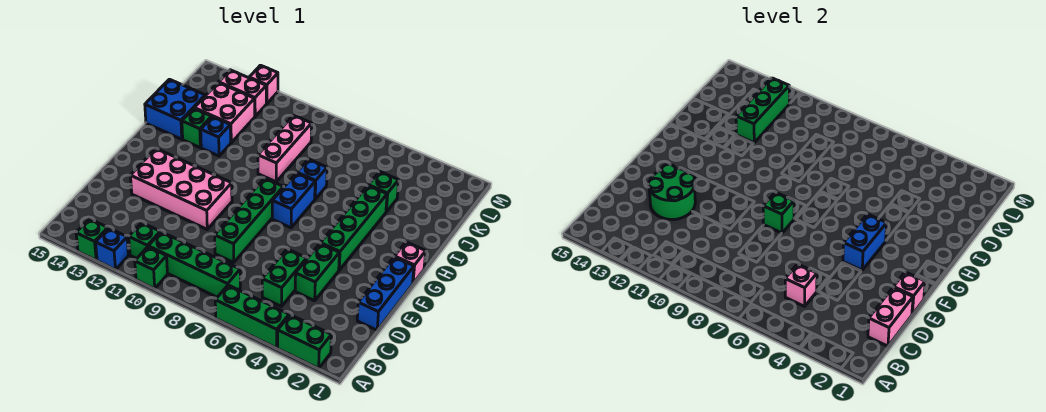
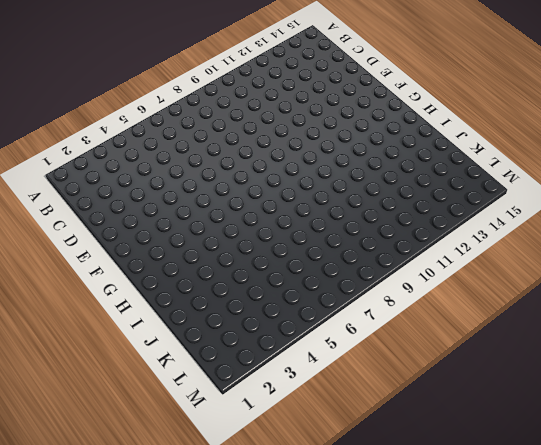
none -> green 1x2 brick [278,315,331,368]
none -> green 1x3 brick [215,285,289,348]
none -> green 1x1 brick [135,247,168,289]
none -> blue 1x1 brick [96,228,129,270]

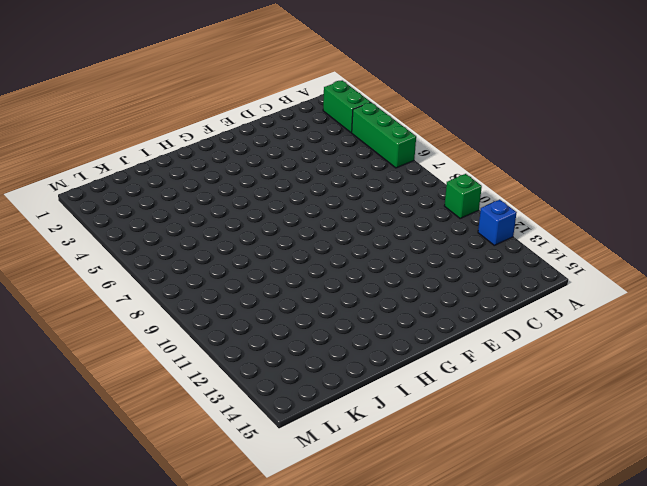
none -> green 1x1 brick [76,219,108,260]
none -> green 1x4 brick [148,232,240,297]
none -> green 1x1 brick [129,223,160,259]
none -> green 1x2 brick [262,249,307,306]

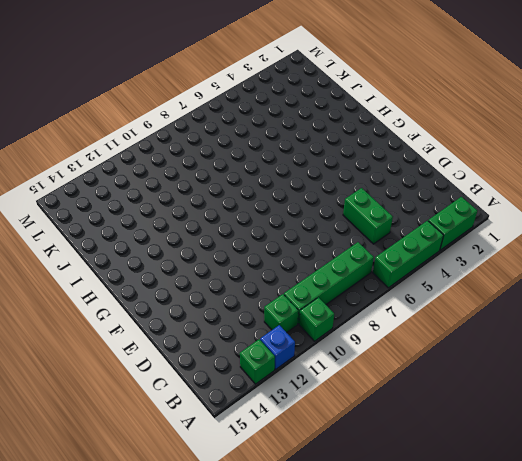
none -> blue 1x3 brick [357,257,414,330]
none -> green 1x2 brick [295,243,339,301]
none -> green 1x4 brick [215,178,283,263]
none -> pink 2x4 brick [130,148,232,229]

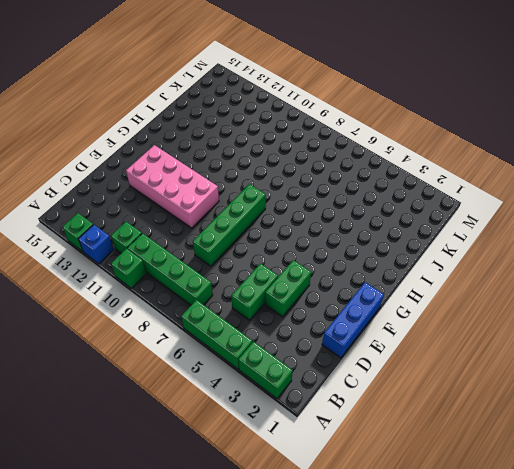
none -> green 1x4 brick [321,186,387,270]
none -> pink 1x1 brick [395,242,426,283]
none -> blue 1x2 brick [272,173,315,228]
none -> blue 1x1 brick [297,159,327,199]

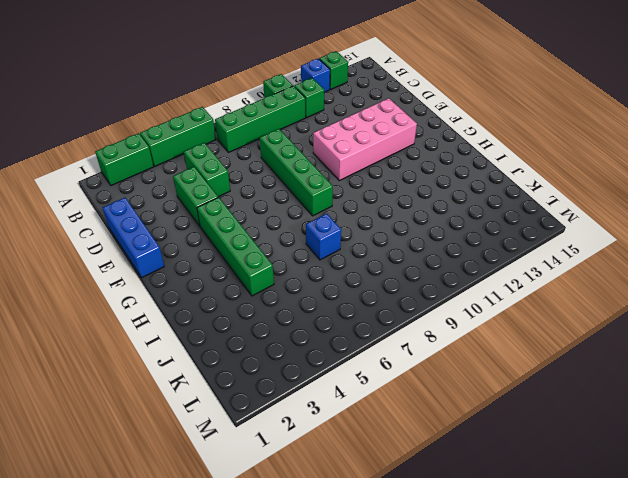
none -> pink 1x1 brick [395,242,426,283]
none -> blue 1x2 brick [272,173,315,228]
none -> pink 1x3 brick [258,115,312,182]
none -> blue 1x1 brick [201,117,231,156]

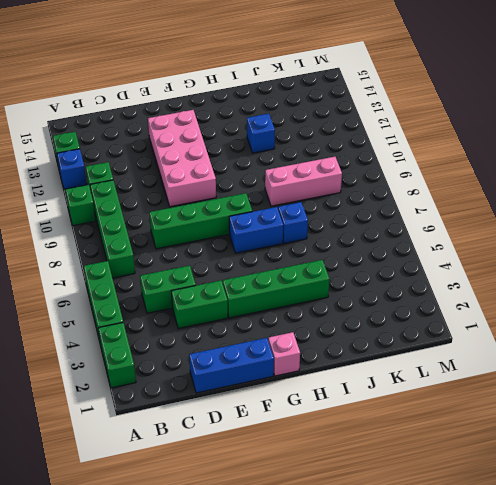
none -> green 1x1 brick [182,109,212,147]
none -> blue 2x2 brick [145,79,205,139]
none -> green 1x1 brick [368,171,399,212]
none -> pink 2x2 brick [194,82,255,143]

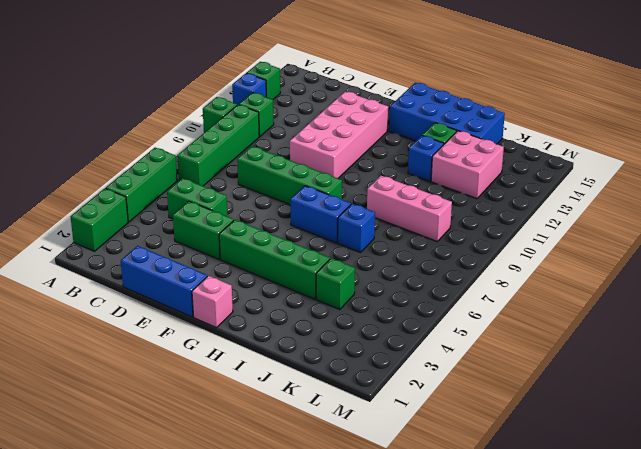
blue 2x4 brick [389,83,505,144] -> blue 2x2 brick [145,79,205,139]
none -> pink 1x2 brick [219,70,266,116]
none -> pink 1x1 brick [249,65,278,104]
none -> pink 1x2 brick [868,287,913,346]
none -> pink 1x1 brick [785,264,817,306]

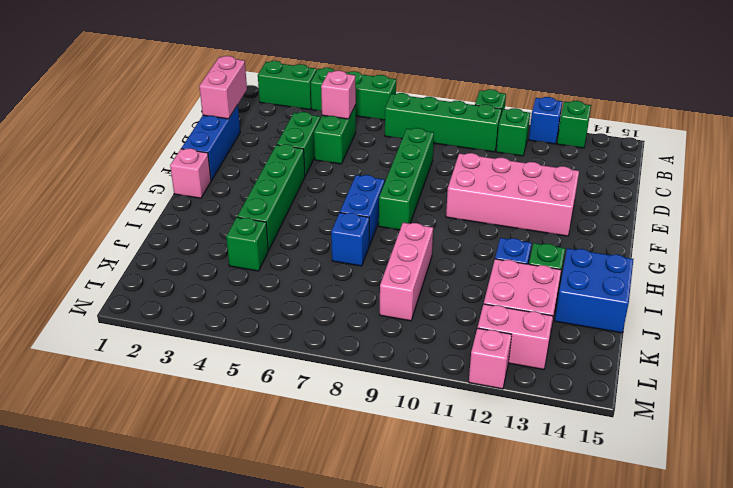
none -> green 2x2 round brick [648,164,695,220]
none -> pink 1x1 brick [894,272,925,314]
none -> blue 1x2 brick [843,214,887,270]
none -> green 1x1 brick [763,192,794,233]

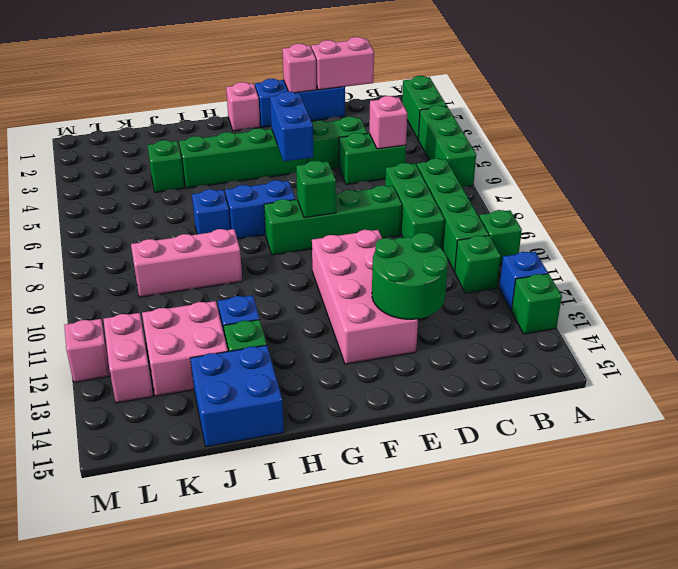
green 1x3 brick [385,163,445,249] -> green 1x3 brick turned to [736,78,789,143]
blue 1x2 brick [270,92,313,161] -> blue 1x2 brick turned to [843,214,887,270]

